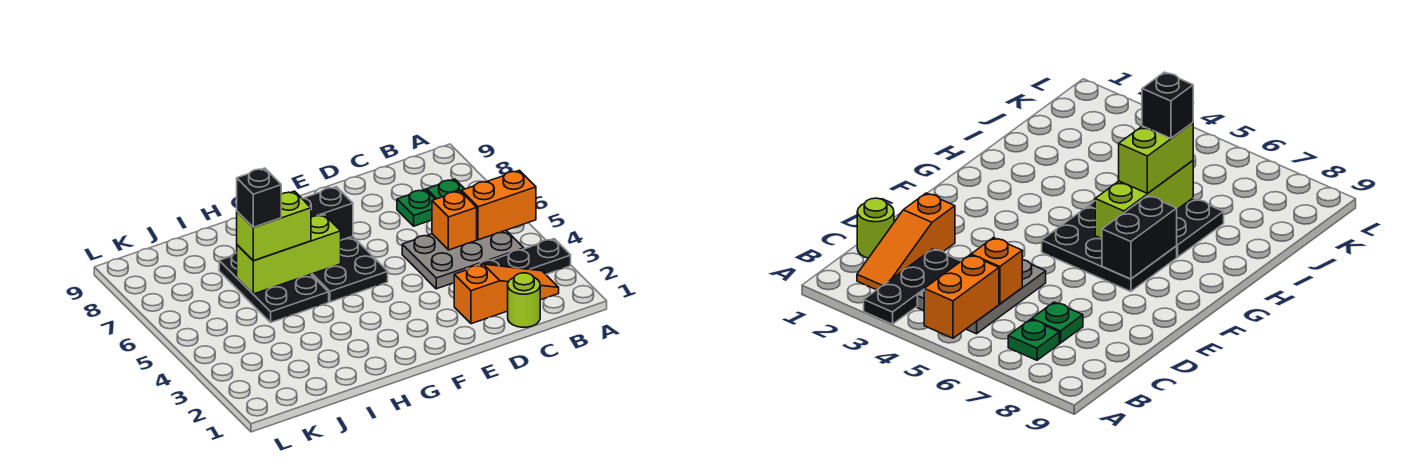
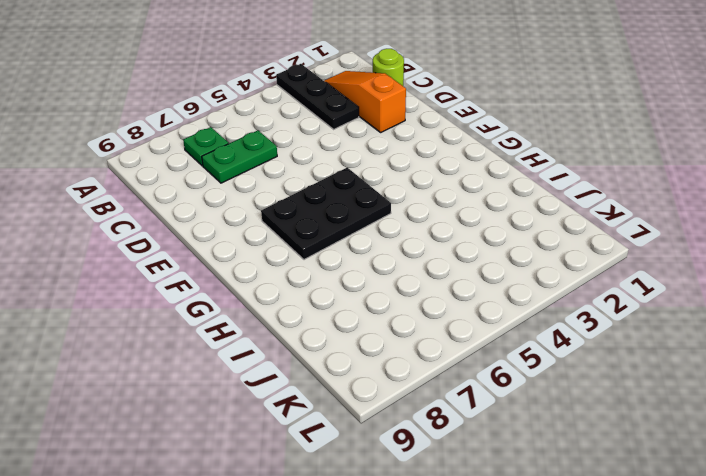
green 1x2 plate [202,130,277,183] -> green 1x1 plate [397,189,435,226]
none -> grey 2x3 plate [402,230,524,289]
none -> black 2x3 plate [219,253,329,322]
none -> orange 1x2 brick [462,170,536,240]

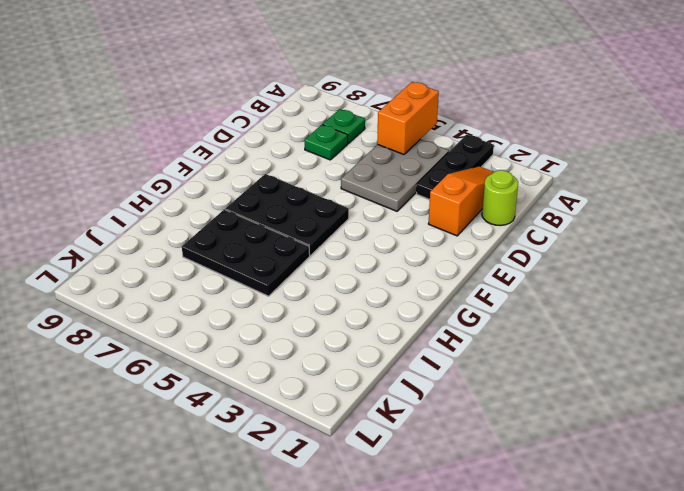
none -> orange 1x1 brick [432,191,477,250]
none -> black 1x2 brick [302,187,353,240]
none -> lime 1x3 brick [237,215,341,294]

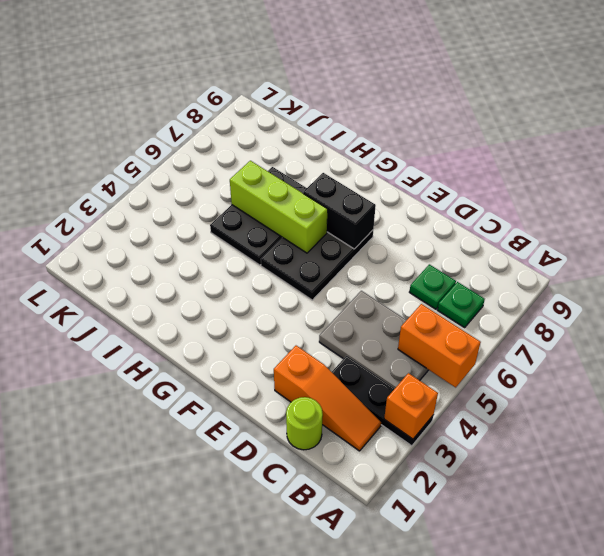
orange 1x1 brick [384,373,438,439] -> orange 1x1 brick moved to [432,191,477,250]
none -> lime 1x2 brick [237,191,311,261]
none -> black 1x1 brick [237,168,281,227]

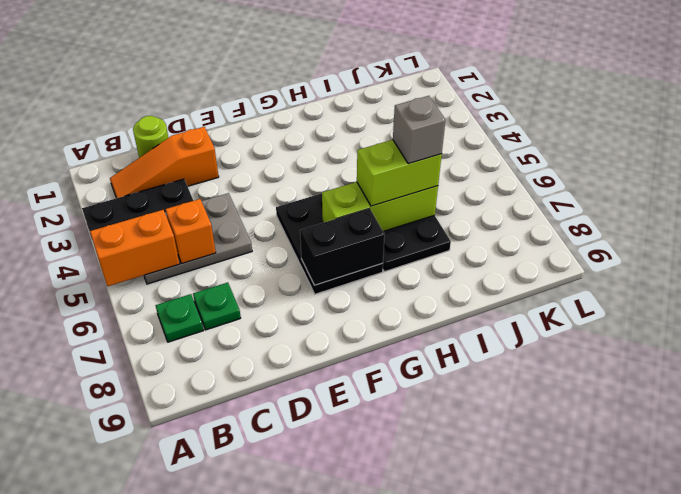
grey 1x1 brick [393,96,446,164] -> black 1x1 brick [237,168,281,227]

